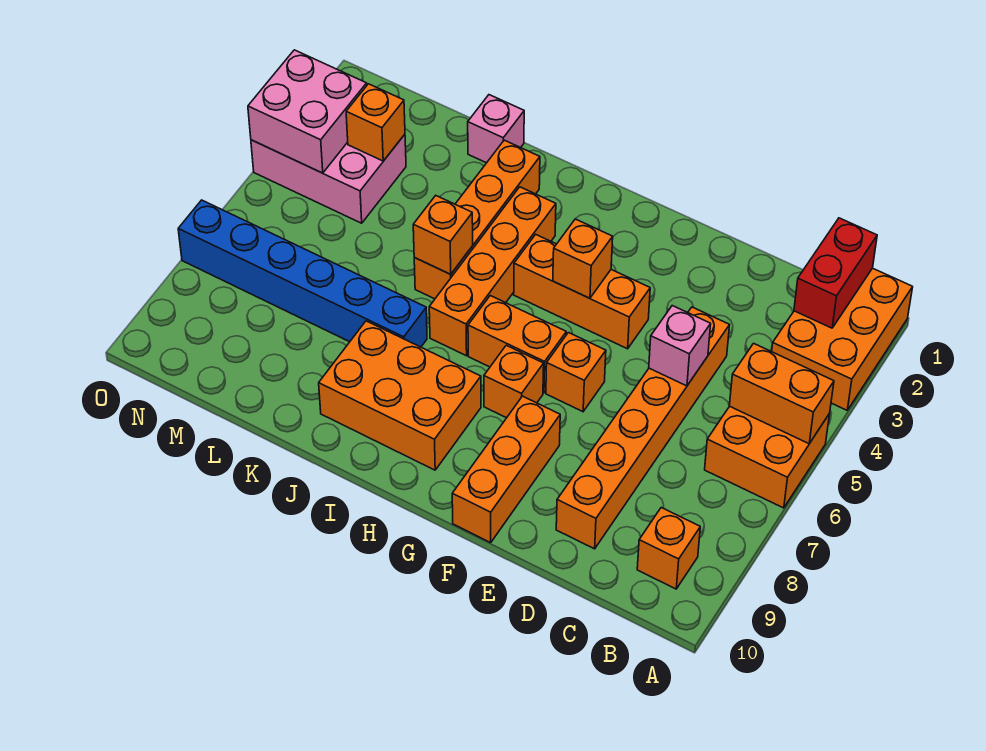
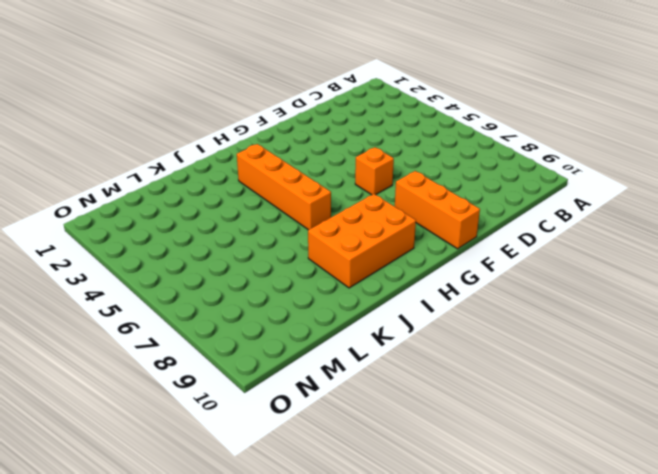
none -> orange 2x3 brick [772,268,913,410]
none -> orange 2x2 brick [705,406,830,508]
none -> orange 1x1 brick [637,508,700,589]

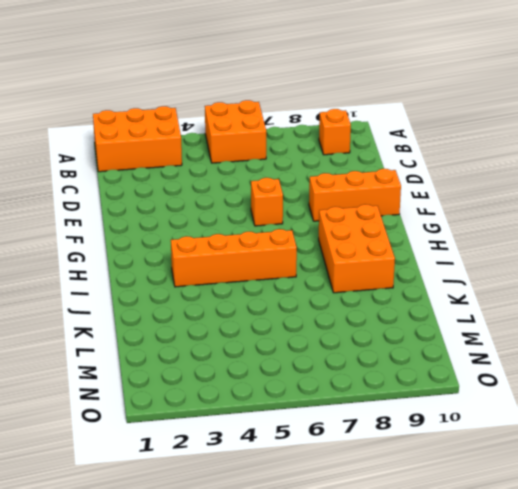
none -> orange 1x6 brick [556,307,730,549]
none -> orange 1x3 brick [514,234,650,349]
none -> orange 1x2 brick [468,296,566,393]

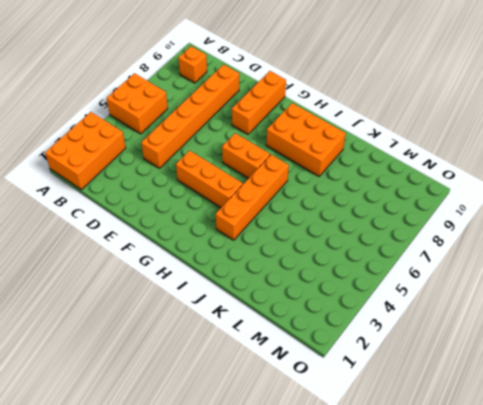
none -> orange 1x1 brick [546,333,606,412]
none -> orange 1x1 brick [484,345,544,418]
none -> orange 1x4 brick [414,140,540,299]

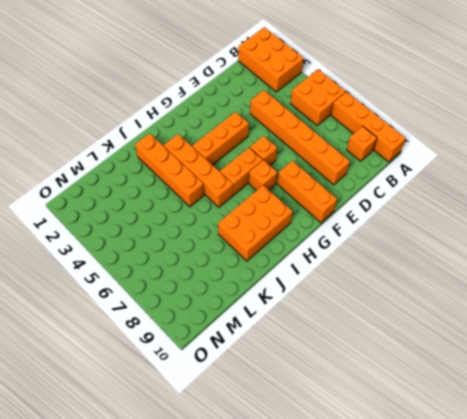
orange 1x4 brick [331,92,406,162] -> none
none -> blue 1x6 brick [178,200,427,347]
none -> pink 1x1 brick [468,95,524,163]
none -> pink 2x3 brick [251,134,406,223]

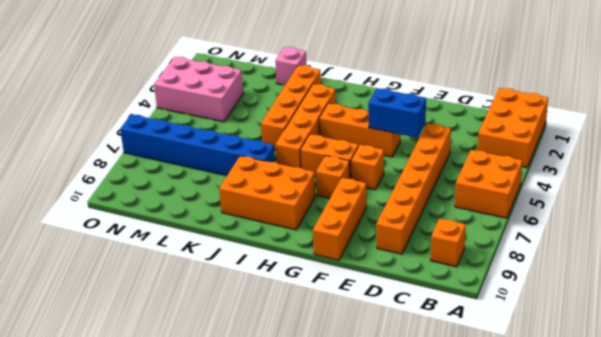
blue 1x2 brick [368,88,426,138] -> none
none -> orange 1x2 brick [729,343,834,444]
none -> red 1x2 brick [794,218,877,328]
none -> pink 1x1 brick [649,306,711,386]

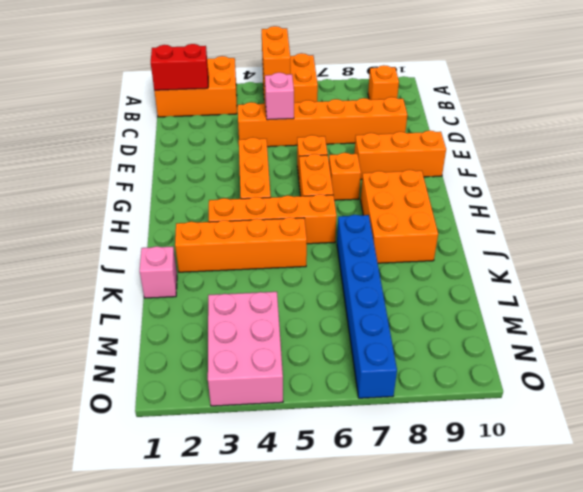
none -> orange 1x1 brick [553,219,613,298]
none -> orange 1x1 brick [413,196,473,274]
none -> orange 1x1 brick [346,84,405,161]

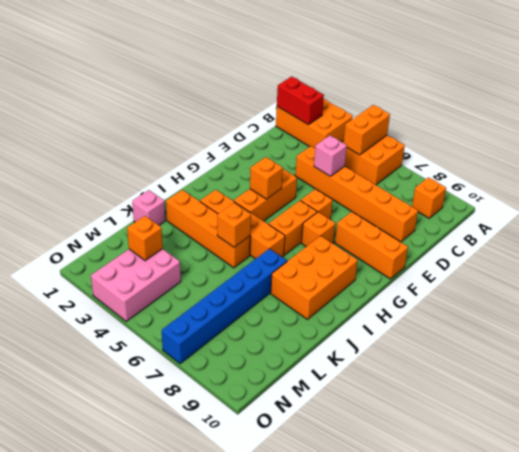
none -> pink 2x2 brick [248,50,367,173]

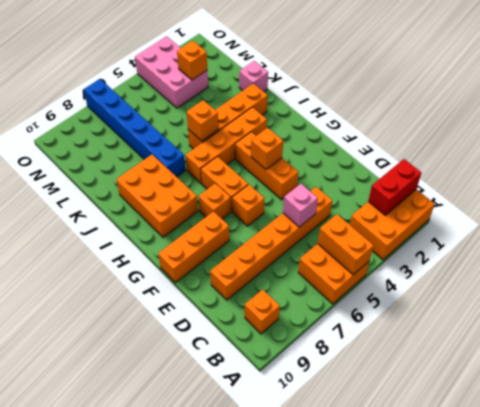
none -> pink 2x2 brick [248,50,367,173]

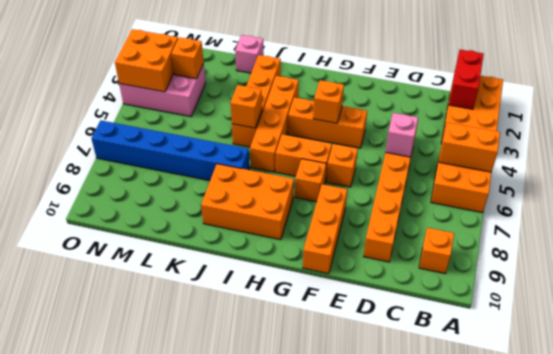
orange 2x2 brick [115,29,178,92] -> pink 2x2 brick [248,50,367,173]

